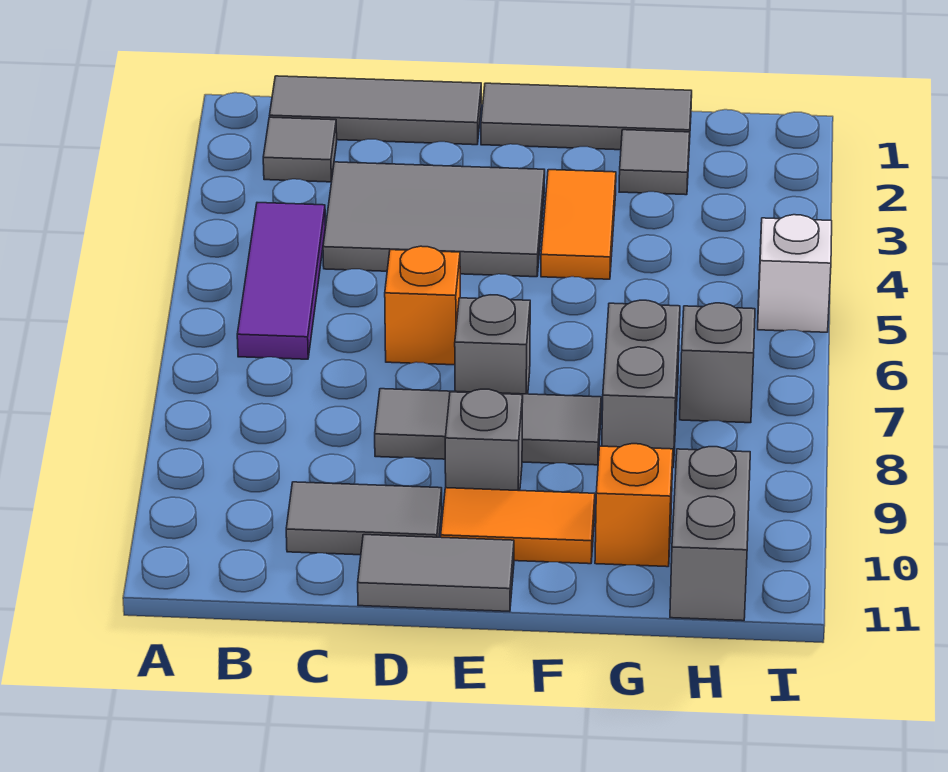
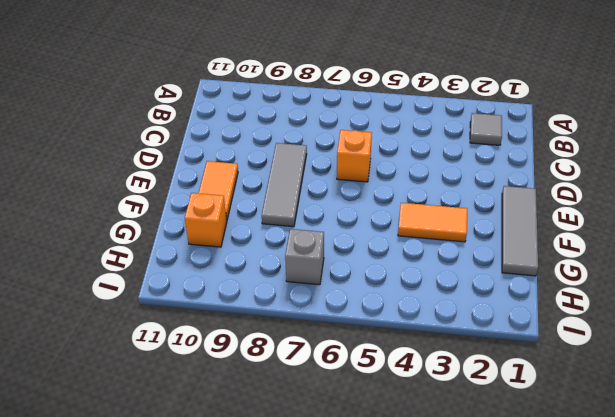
none -> grey 1x3 tile [269,76,481,145]
none -> purple 1x3 tile [237,203,326,359]
none -> grey 2x3 tile [323,162,545,277]

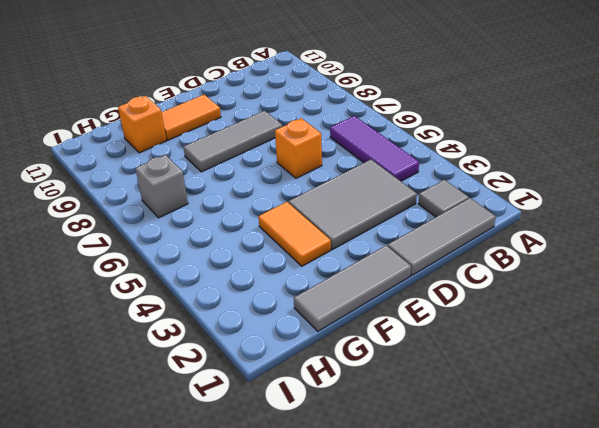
none -> grey 1x2 tile [286,482,442,555]
none -> grey 1x2 tile [358,535,514,612]
none -> grey 1x1 brick [455,295,530,394]

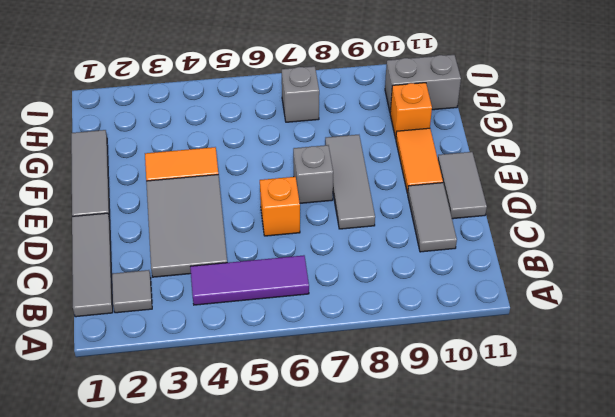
none -> grey 1x1 brick [445,389,523,491]
none -> grey 1x1 tile [619,130,690,195]
none -> grey 1x2 brick [602,300,680,467]

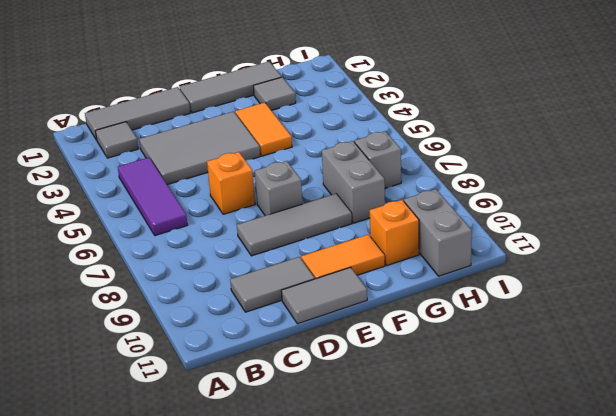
none -> grey 1x1 brick [445,389,523,491]
none -> white 1x1 brick [758,215,832,332]

